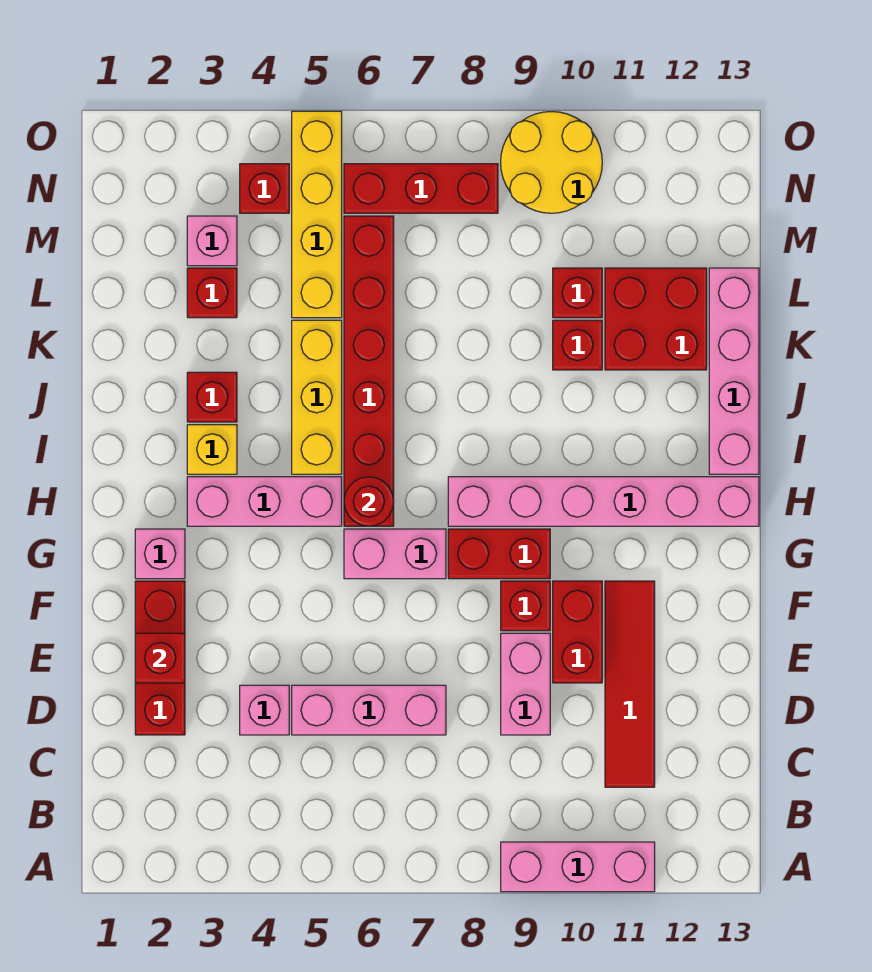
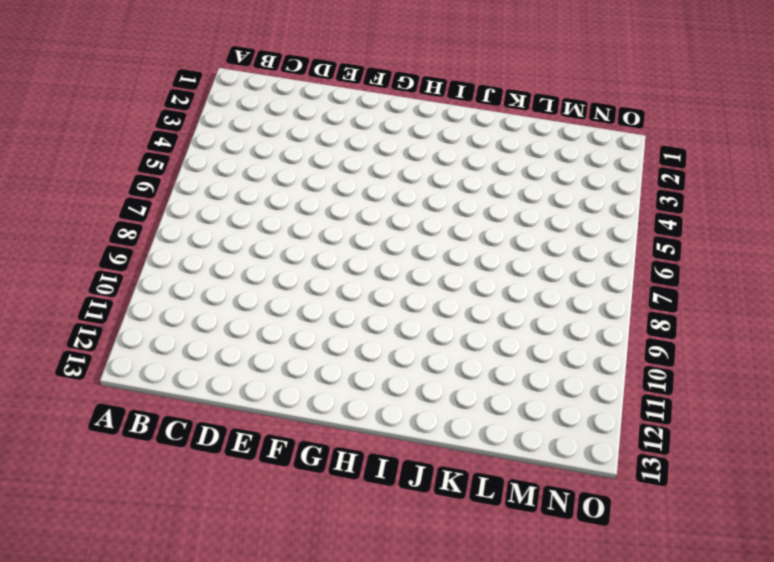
none -> pink 1x3 brick [501,842,655,892]
none -> red 1x4 tile [605,581,655,787]
none -> red 1x3 brick [135,581,185,735]

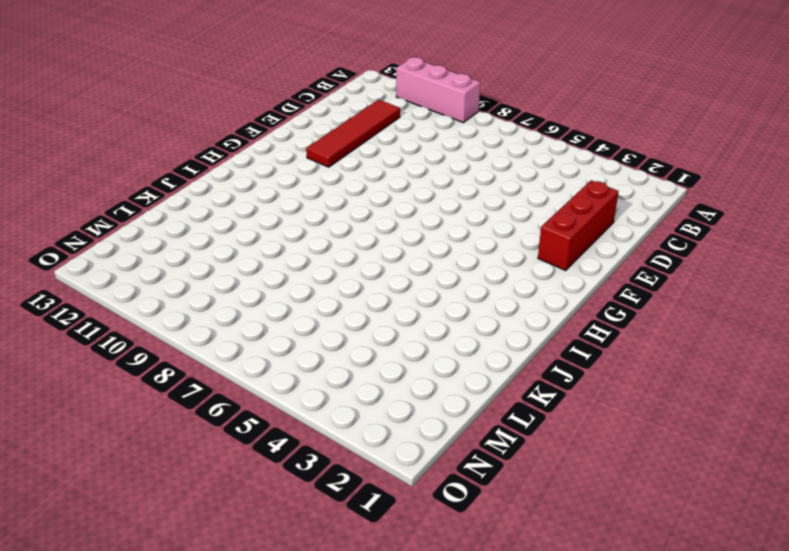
none -> pink 1x1 brick [240,685,289,735]
none -> pink 1x3 brick [292,685,446,735]
none -> pink 1x2 brick [501,633,550,735]

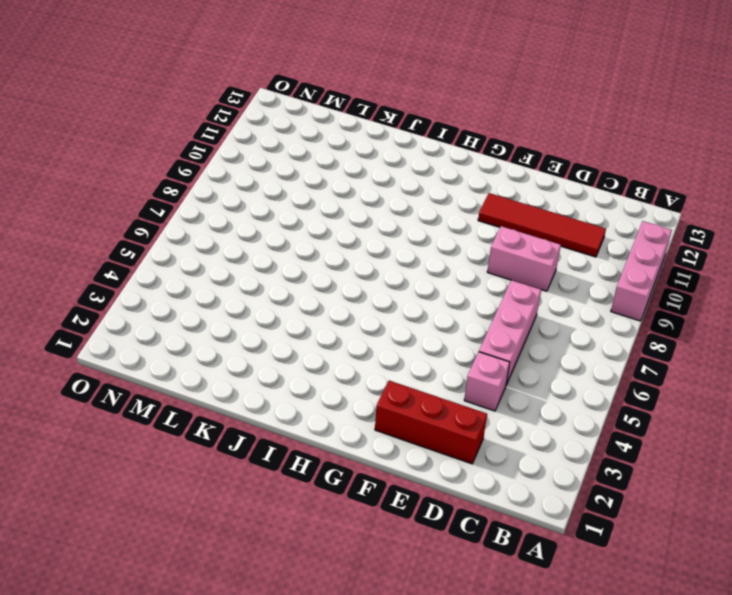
none -> red 1x2 brick [553,581,602,683]
none -> red 1x1 brick [501,581,550,631]
none -> pink 1x1 brick [135,529,185,579]

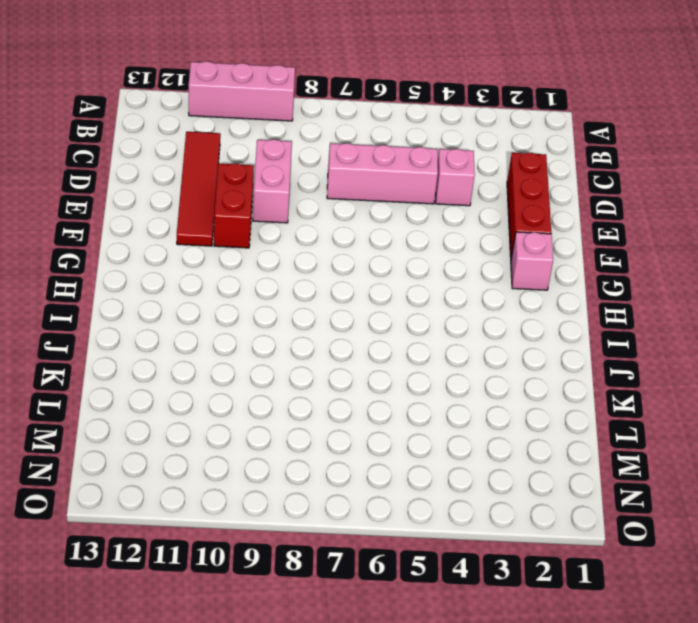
none -> red 1x1 brick [501,581,550,631]
none -> pink 1x2 brick [344,529,446,579]
none -> red 1x2 brick [448,529,550,579]

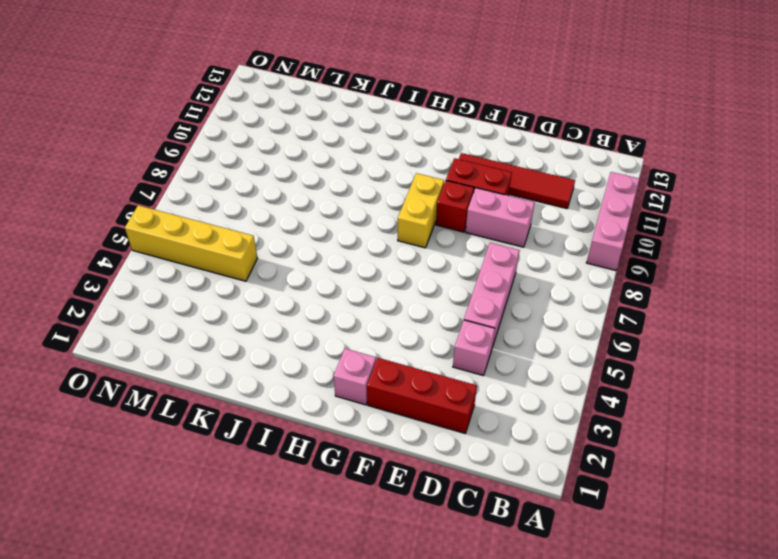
yellow 1x2 brick [398,173,444,248] -> red 1x2 brick [448,529,550,579]
none -> pink 1x2 brick [344,529,446,579]
none -> pink 1x3 brick [187,477,342,526]
none -> red 1x6 brick [344,216,394,526]

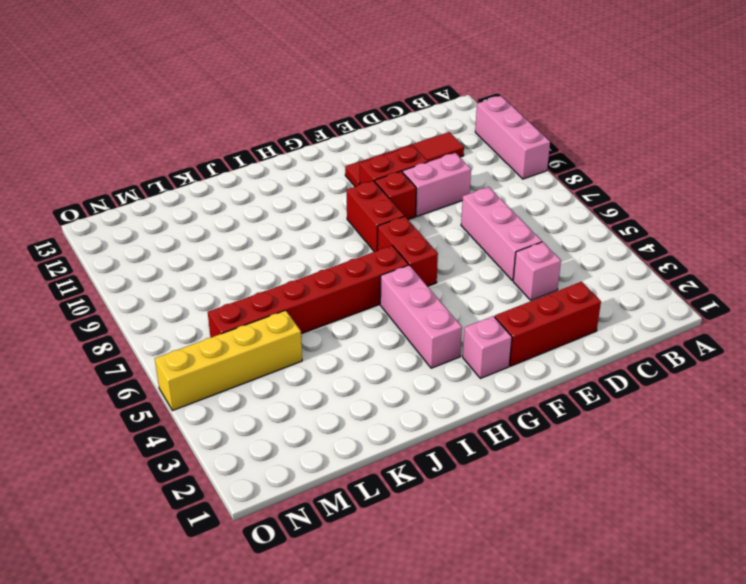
red 1x2 brick [377,216,438,286] -> pink 1x2 brick [344,529,446,579]
none -> pink 1x6 brick [448,477,759,526]
none -> yellow 1x1 brick [187,425,237,474]
none -> yellow 1x3 brick [292,320,342,474]

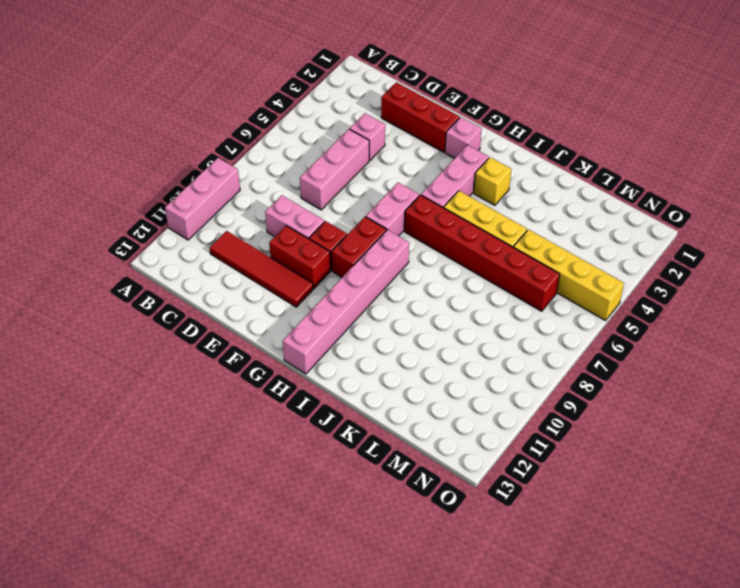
none -> pink 1x4 brick [709,268,759,474]
none -> red 1x1 brick [187,372,237,422]
none -> red 1x1 brick [553,320,602,370]

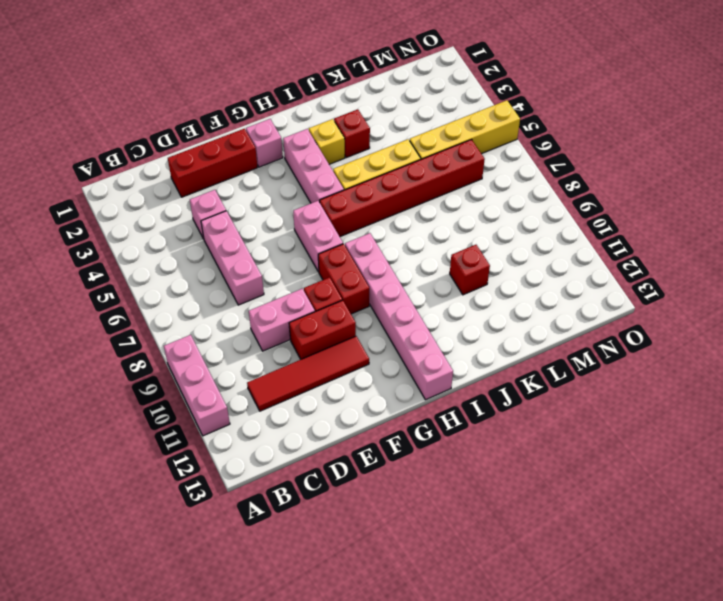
none -> pink 1x4 brick [709,268,759,474]
none -> red 2x2 brick [605,268,707,370]
none -> red 1x1 brick [187,268,237,318]

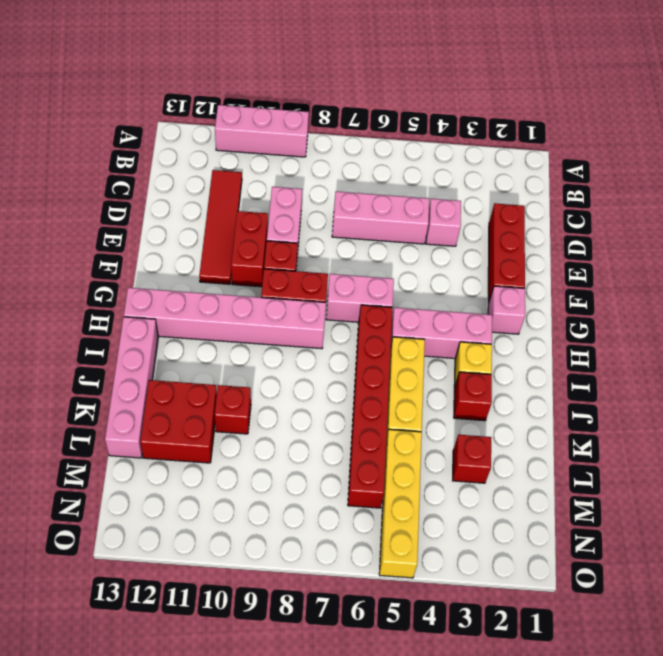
none -> red 1x1 brick [553,268,602,318]
none -> pink 1x1 brick [187,216,237,266]
none -> red 1x1 brick [240,164,289,213]

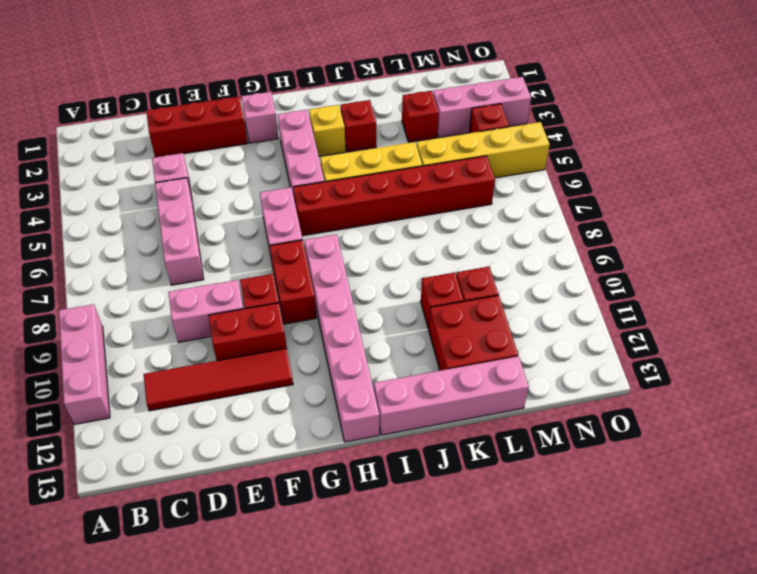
pink 1x3 brick [433,77,531,138] -> pink 1x1 brick [187,216,237,266]
none -> red 1x3 brick [344,164,498,213]
none -> yellow 2x2 round brick [501,112,602,213]
none -> red 1x1 brick [135,633,185,683]

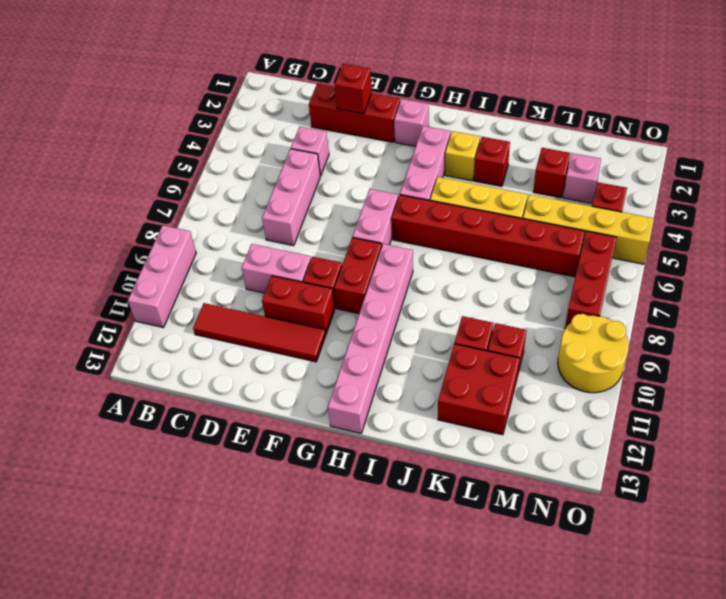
none -> pink 1x4 brick [709,268,759,474]
none -> red 1x1 round brick [344,477,394,526]

